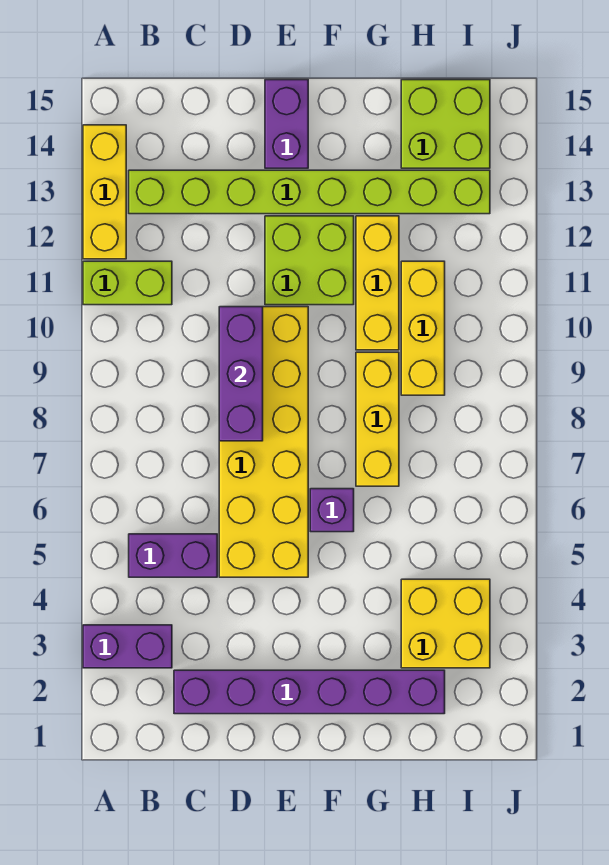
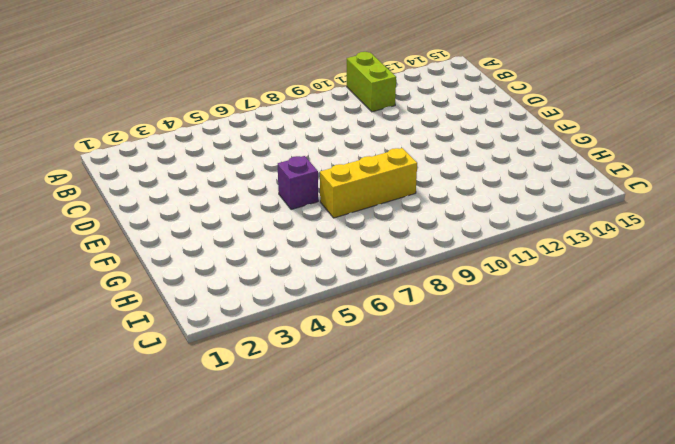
none -> purple 1x2 brick [83,625,172,668]
none -> yellow 1x3 brick [83,125,126,259]
none -> purple 1x2 brick [129,534,217,577]

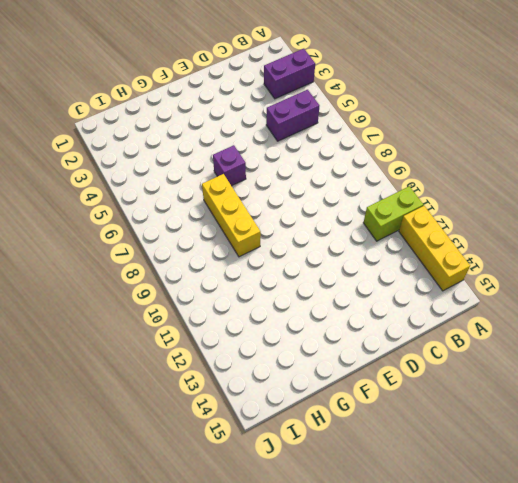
none -> lime 1x8 brick [129,170,490,214]
none -> purple 1x6 brick [174,670,445,714]
none -> yellow 2x6 brick [219,307,308,577]

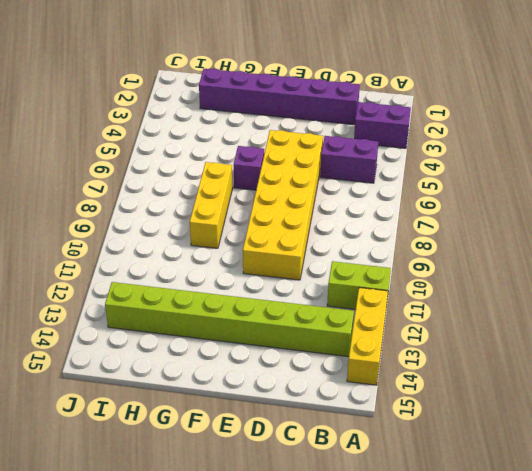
none -> lime 2x2 brick [265,216,354,305]
none -> purple 1x2 brick [265,80,308,168]
none -> yellow 1x3 brick [356,216,399,350]

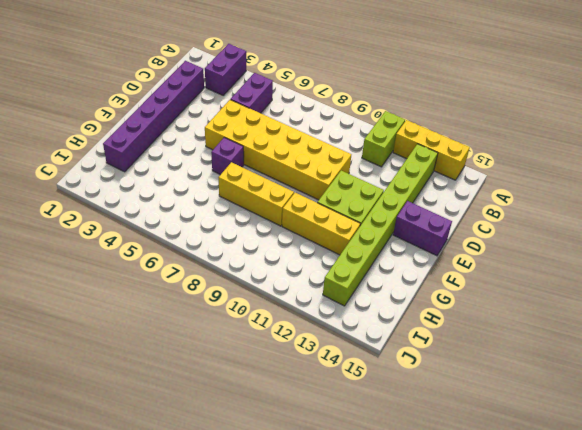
none -> yellow 2x2 brick [401,579,490,668]
none -> yellow 1x3 brick [401,261,445,395]
none -> lime 2x2 brick [401,80,490,168]

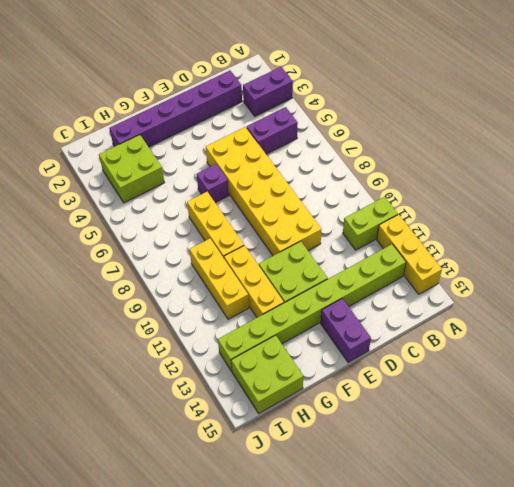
lime 2x2 brick [99,135,165,203] -> yellow 2x2 brick [401,579,490,668]
none -> purple 1x3 brick [219,307,263,441]

